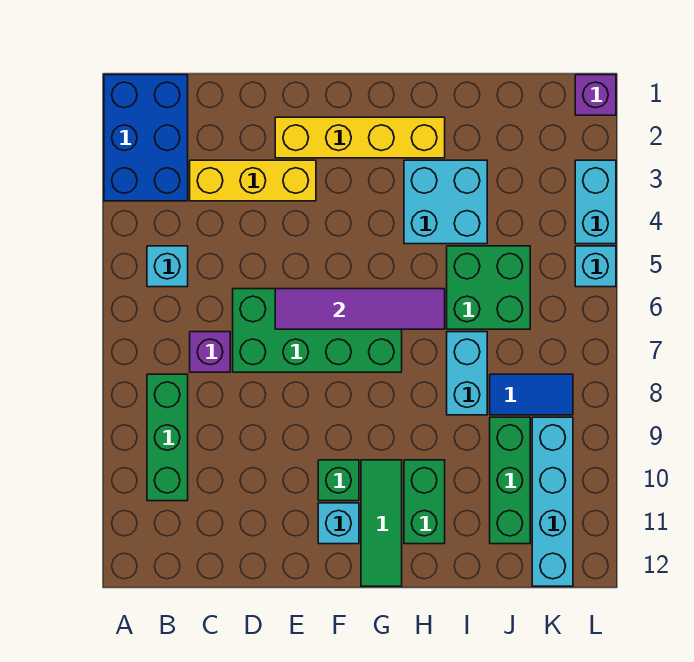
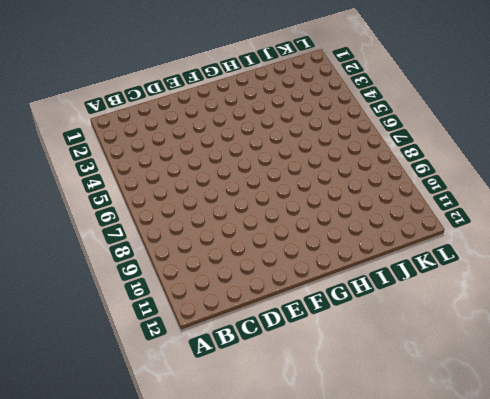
none -> blue 2x3 brick [104,75,188,201]
none -> cyan 1x1 brick [147,246,188,287]
none -> green 1x3 brick [147,374,188,501]

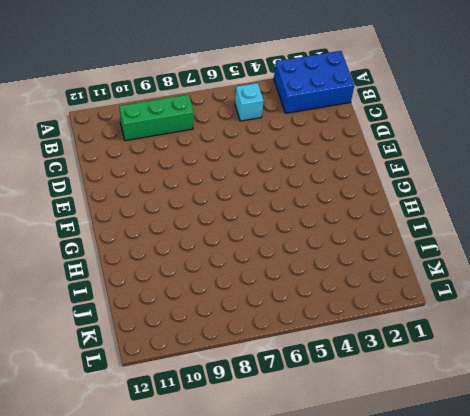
none -> yellow 1x3 brick [190,160,316,201]
none -> purple 1x1 brick [190,332,230,372]
none -> green 2x4 brick [233,289,402,372]

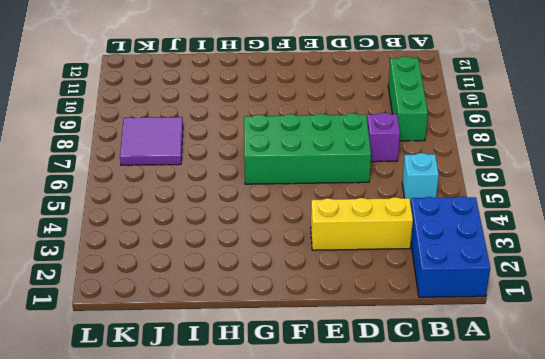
purple 2x2 tile [120,117,183,165] -> blue 1x2 tile [490,374,573,415]
none -> yellow 1x4 brick [275,117,445,158]
none -> green 1x1 brick [318,460,359,501]
none -> cyan 1x1 brick [318,503,359,544]

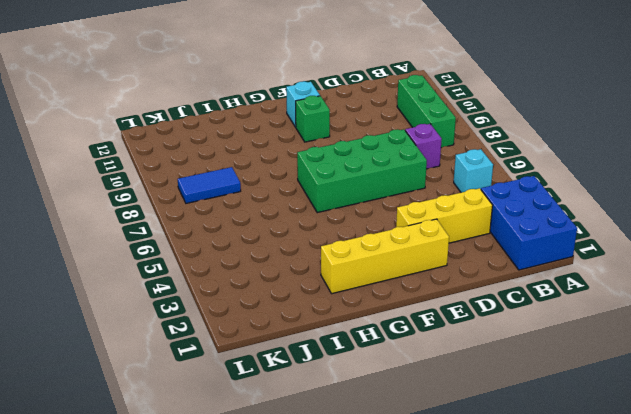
none -> green 1x3 tile [361,460,402,586]
none -> cyan 2x2 brick [404,160,487,244]
none -> green 1x2 brick [404,460,445,544]

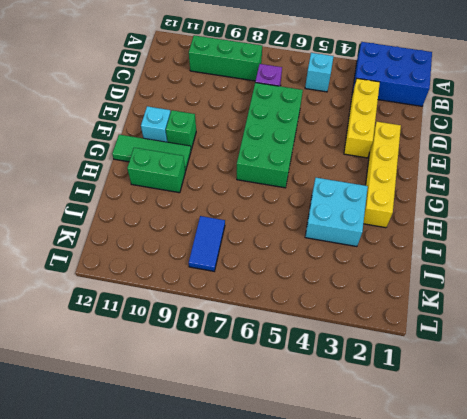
none -> green 2x2 brick [447,246,530,329]
none -> cyan 1x2 brick [447,332,487,415]
none -> green 1x3 brick [490,417,530,544]

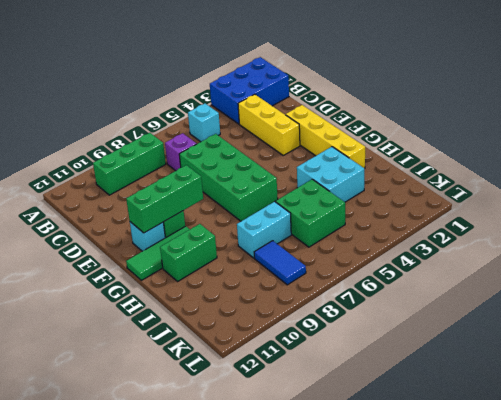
green 1x3 brick [126,165,203,233] -> green 1x3 brick moved to [490,417,530,544]
none -> cyan 1x4 brick [532,417,573,586]
none -> purple 1x1 brick [575,75,616,115]
none -> cyan 1x2 brick [575,160,616,244]

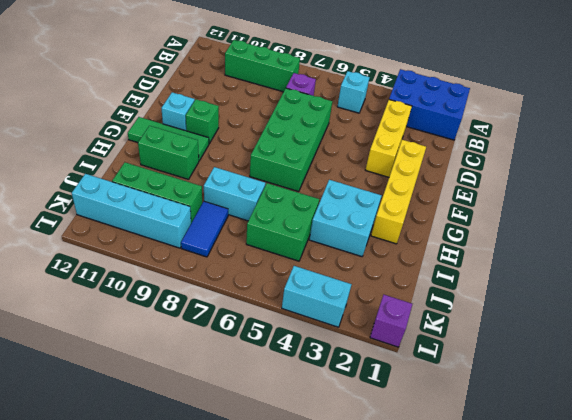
none -> cyan 1x1 brick [575,246,616,287]
none -> purple 1x4 tile [275,289,445,329]

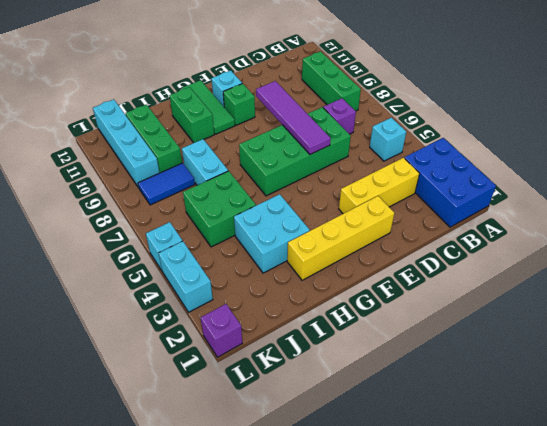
purple 1x4 tile [256,81,331,154] -> purple 1x4 tile turned to [275,289,445,329]

